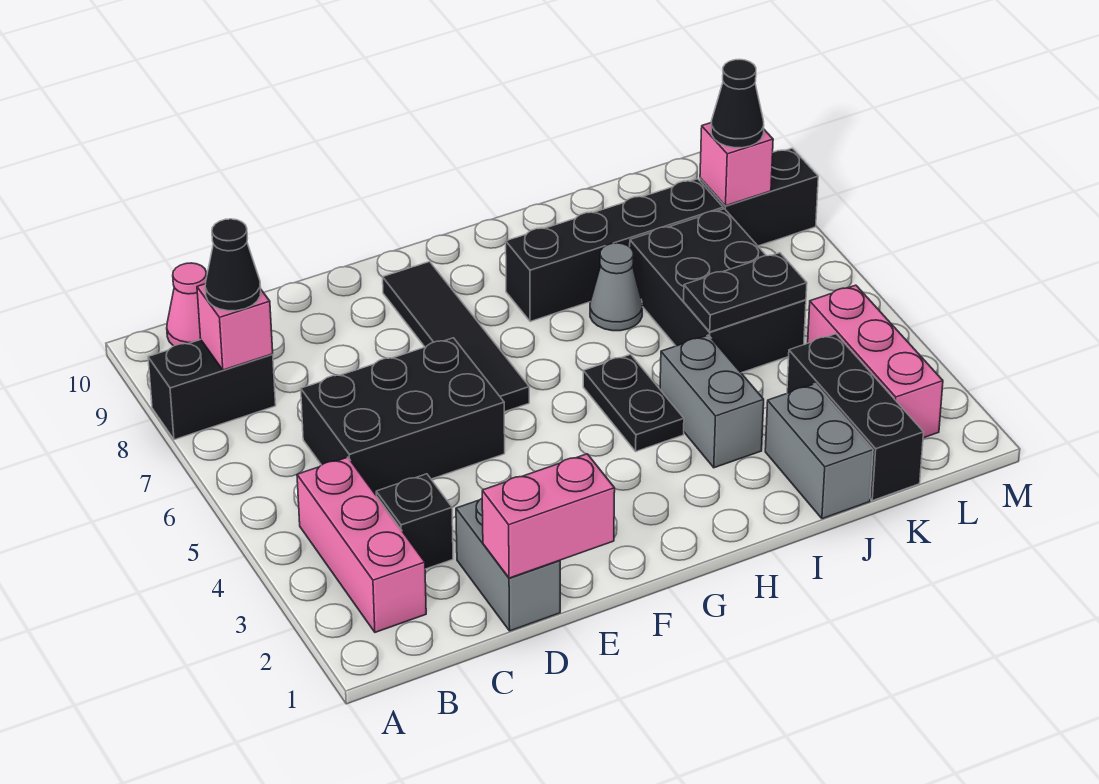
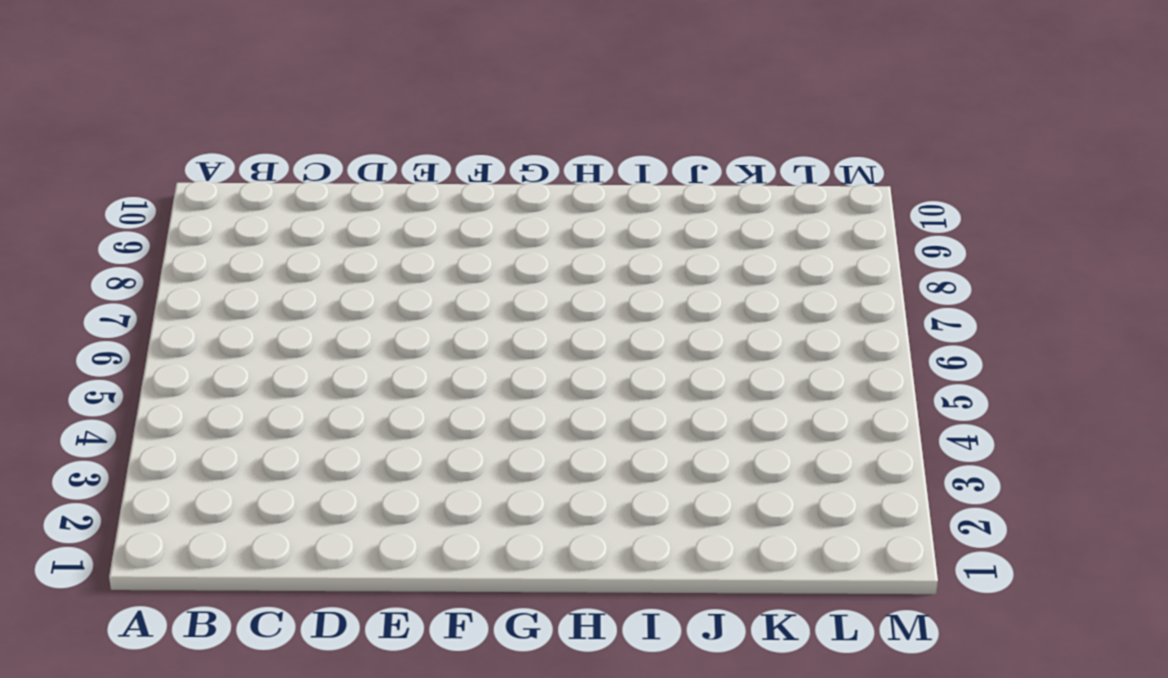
none -> black 1x2 brick [148,340,276,440]
none -> pink 1x3 brick [297,457,426,632]
none -> pink 1x1 cone [167,263,207,346]

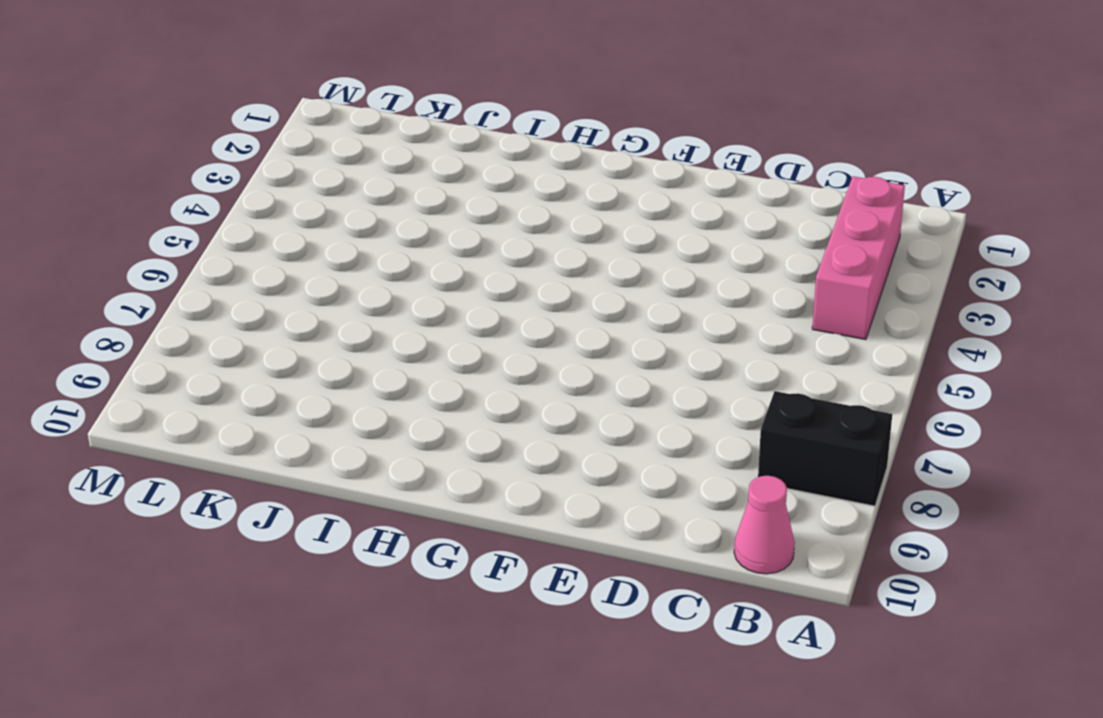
none -> black 1x1 brick [376,474,453,569]
none -> black 2x3 brick [301,338,505,495]
none -> grey 1x2 brick [456,499,560,631]

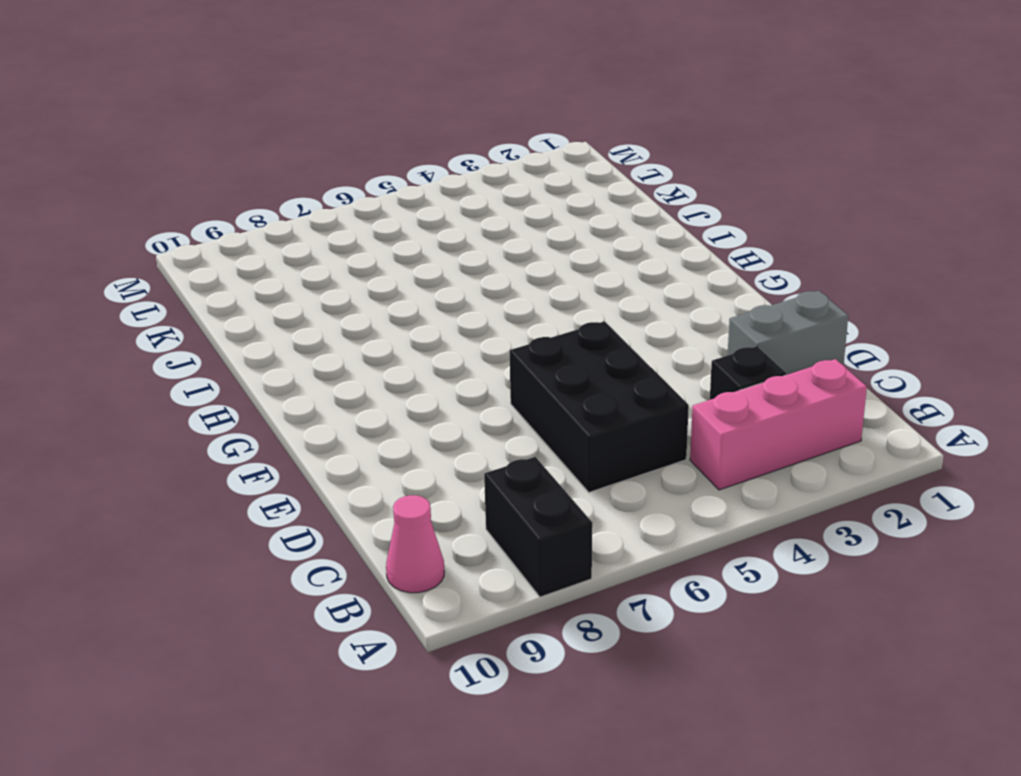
none -> black 1x4 tile [383,262,529,412]
none -> black 1x2 plate [583,354,684,451]
none -> black 1x4 brick [506,179,723,322]

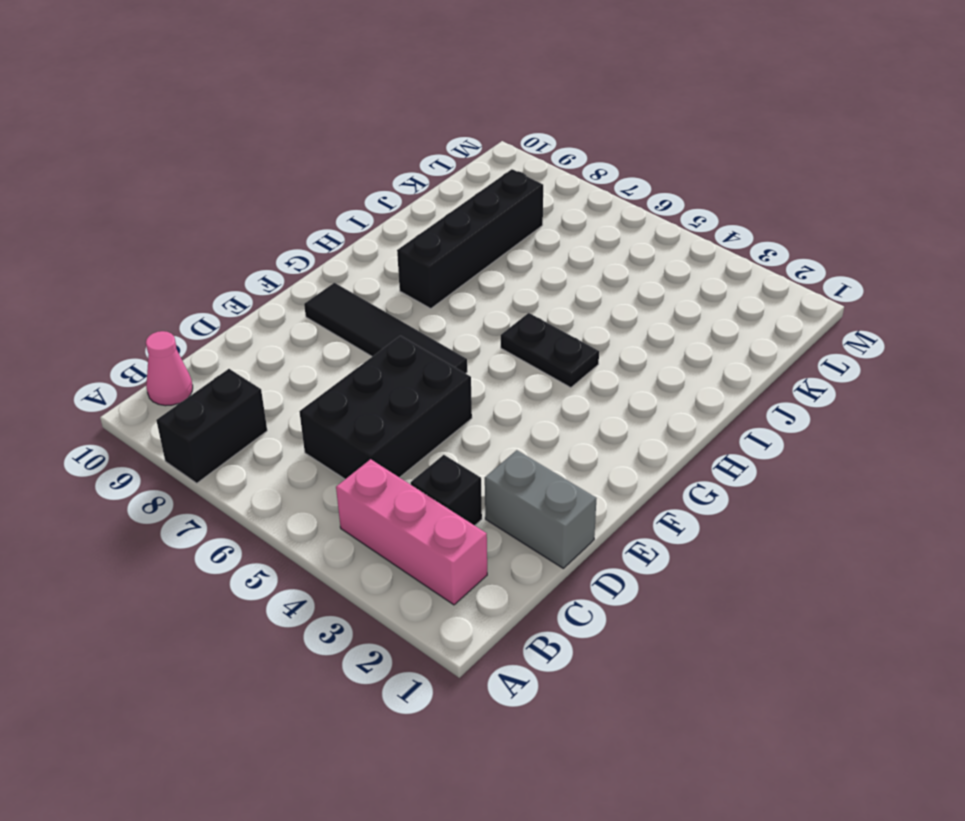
none -> grey 1x2 brick [660,335,764,468]
none -> grey 1x1 cone [590,243,642,331]
none -> grey 1x2 brick [765,384,873,519]

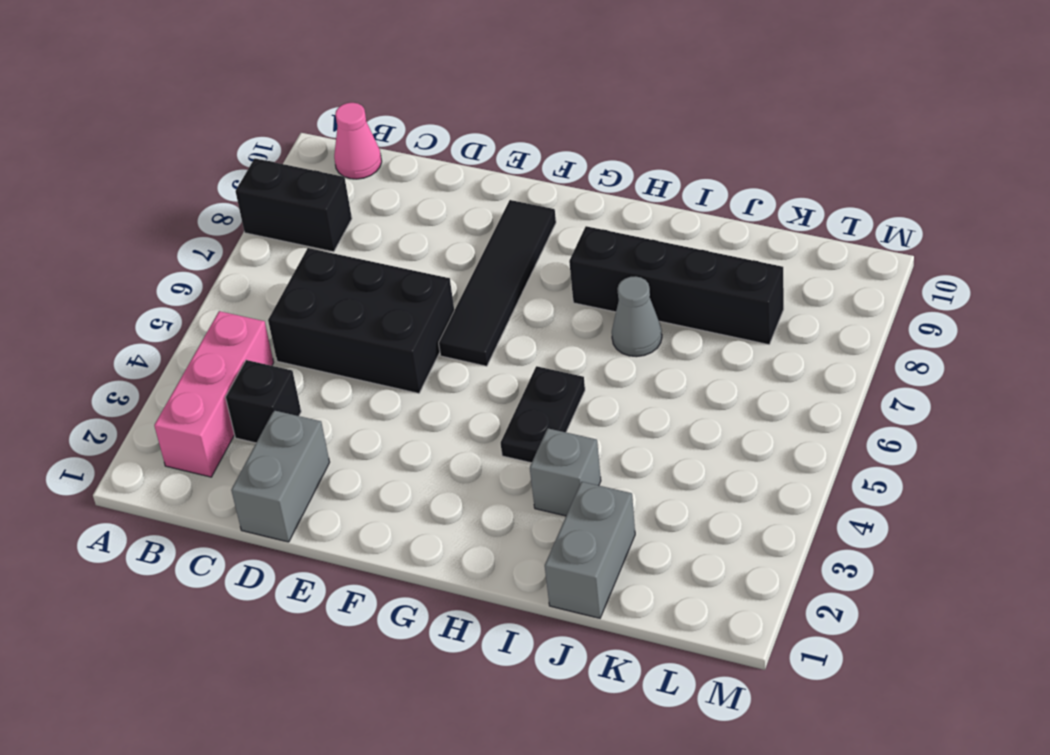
grey 1x1 brick [530,428,601,516] -> grey 1x2 brick [660,335,764,468]
none -> black 2x3 brick [630,209,806,373]
none -> black 1x3 brick [787,334,924,501]
none -> pink 1x3 brick [808,285,943,438]

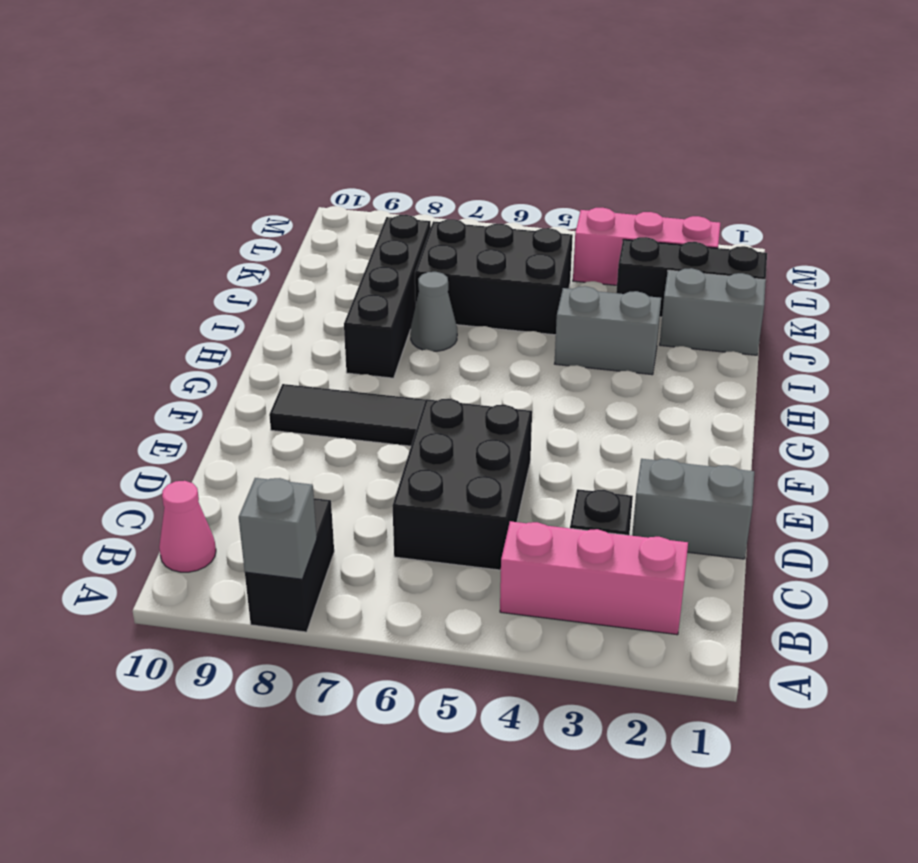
grey 1x1 brick [239,478,317,579] -> none
none -> black 1x2 plate [583,354,684,451]
none -> black 1x2 brick [700,148,818,246]
none -> pink 1x1 brick [197,284,273,370]

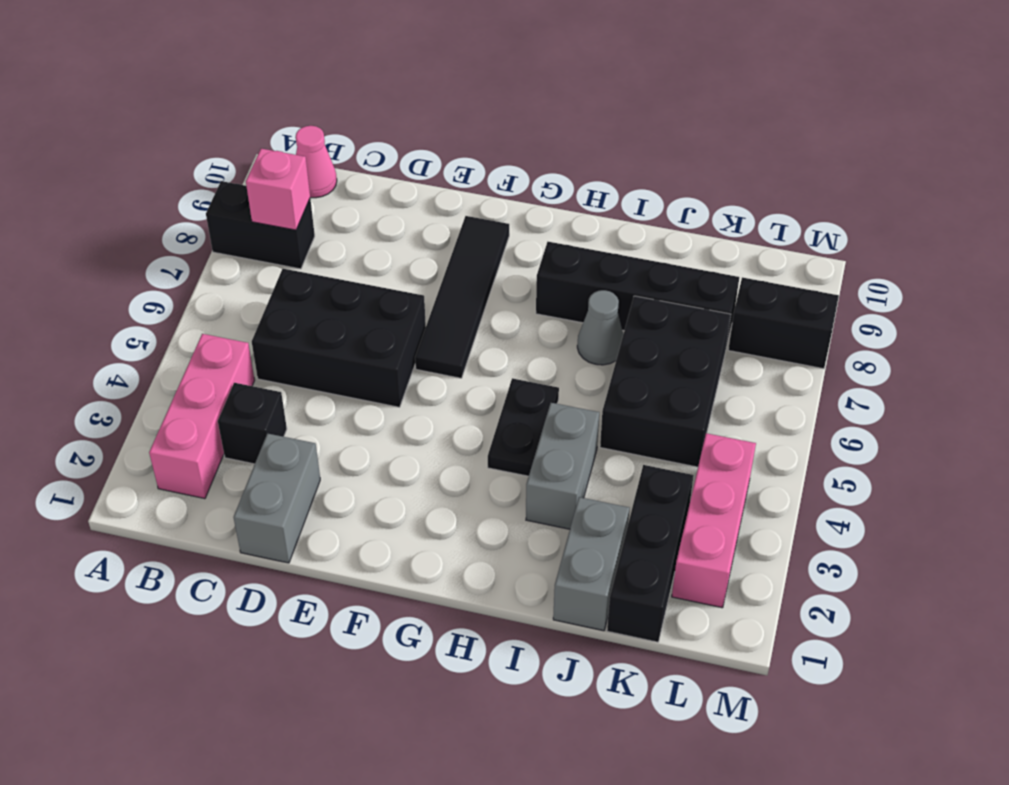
none -> pink 1x2 brick [482,454,615,578]
none -> black 1x2 plate [684,253,807,332]
none -> pink 1x1 brick [700,123,773,206]

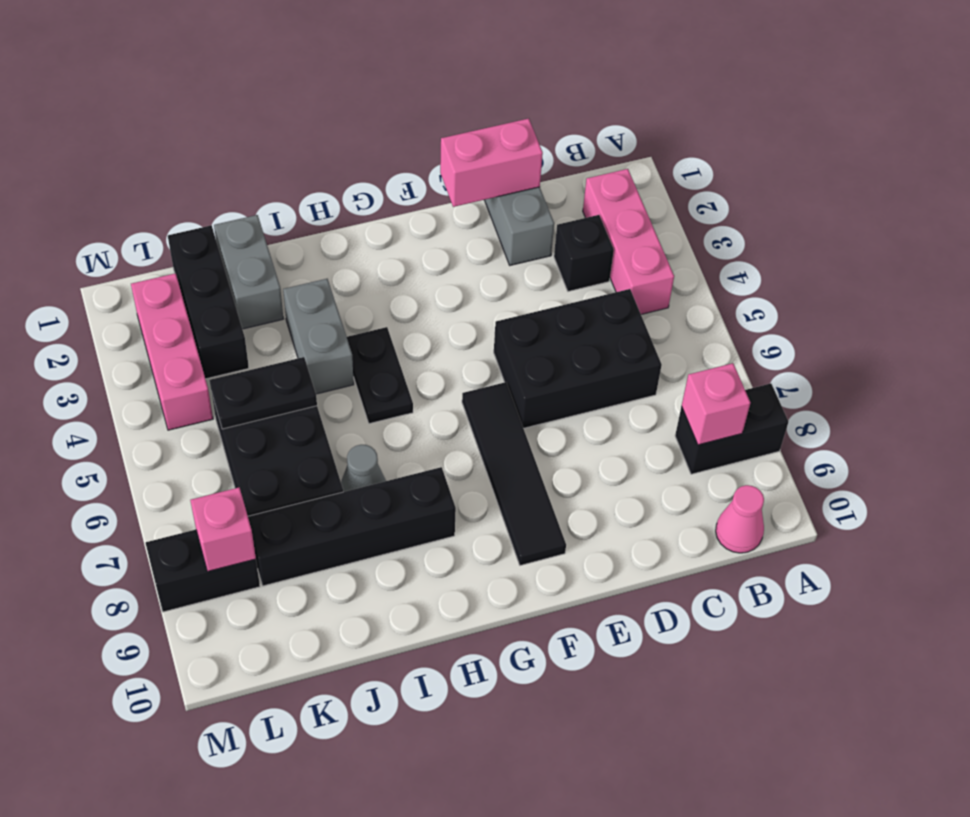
none -> black 1x1 cone [205,219,261,311]
none -> black 1x1 cone [711,59,764,148]

